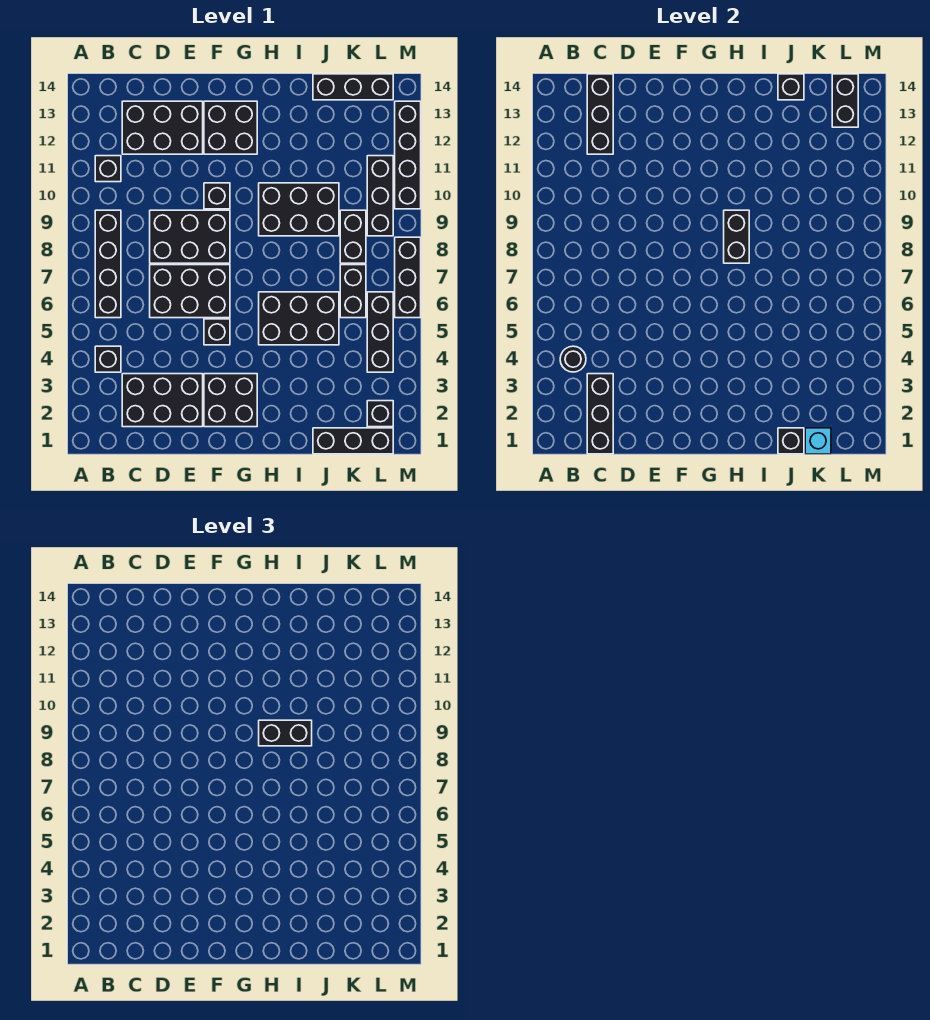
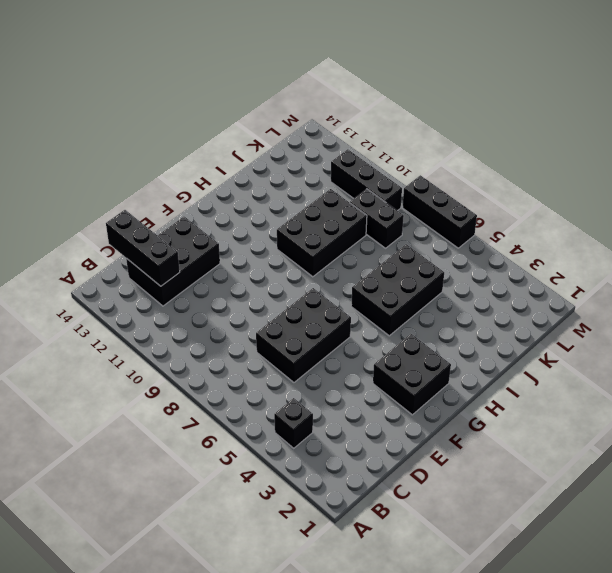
none -> black 1x4 brick [95,210,121,318]
none -> black 1x1 brick [95,156,121,182]
none -> black 2x3 brick [122,374,203,427]
none -> black 2x3 brick [150,210,230,263]

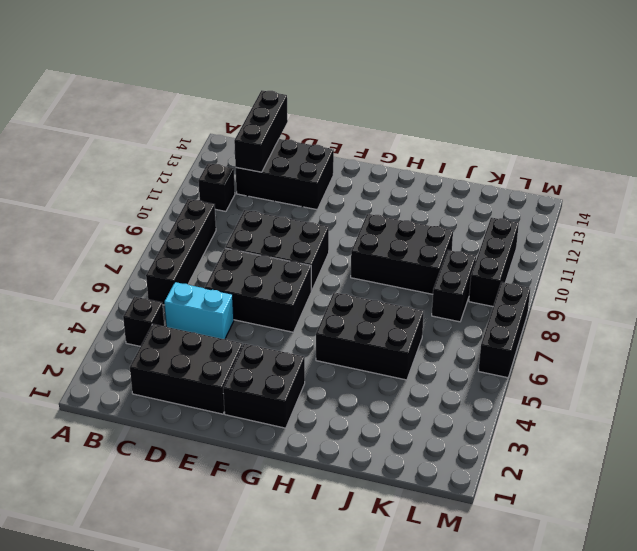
cyan 1x2 brick [164,282,234,339] -> none
none -> black 1x1 brick [204,319,230,345]
none -> black 1x1 brick [204,183,230,209]
none -> black 2x2 brick [204,101,257,154]
none -> black 1x3 brick [313,428,393,454]

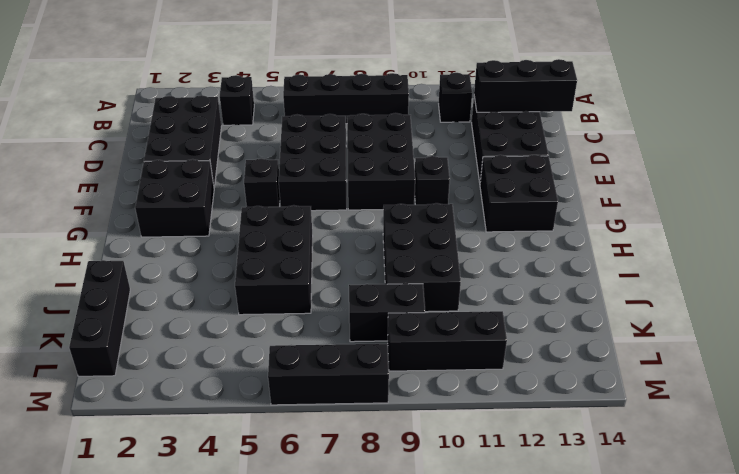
none -> black 1x3 brick [313,74,393,100]
none -> black 1x2 brick [340,265,366,318]
none -> black 1x1 brick [367,401,393,427]
none -> black 1x3 brick [367,292,393,372]

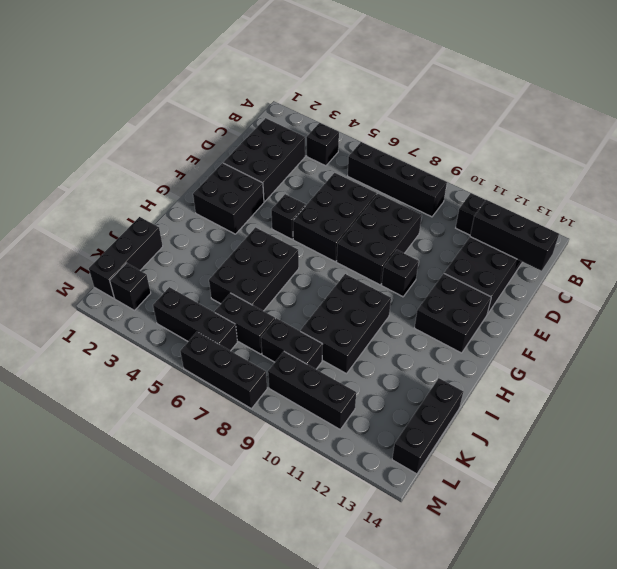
none -> black 1x4 brick [395,101,421,209]
none -> black 1x1 round brick [560,346,586,372]
none -> black 1x3 brick [587,374,613,454]
none -> black 1x2 brick [724,210,749,263]

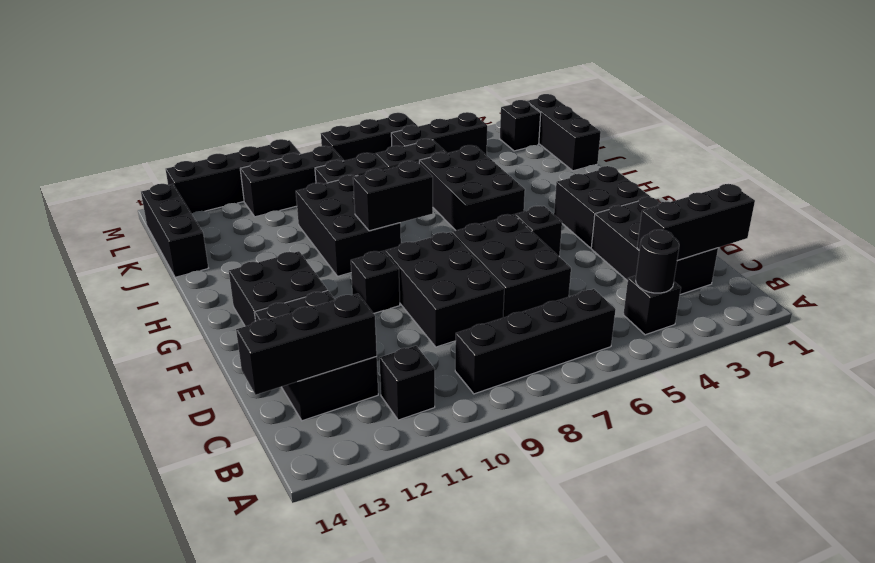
none -> black 1x1 brick [778,428,804,454]
none -> black 1x1 brick [778,74,804,100]
none -> cyan 1x1 brick [805,428,831,454]
none -> black 1x2 brick [832,74,858,127]

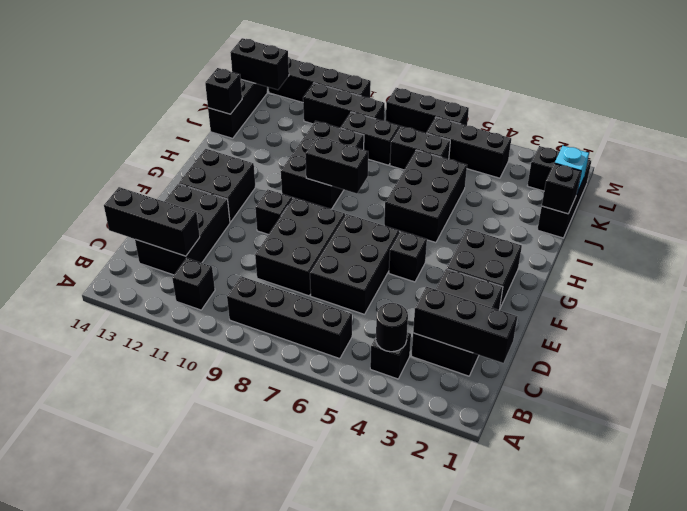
none -> black 1x2 brick [259,720,312,746]

